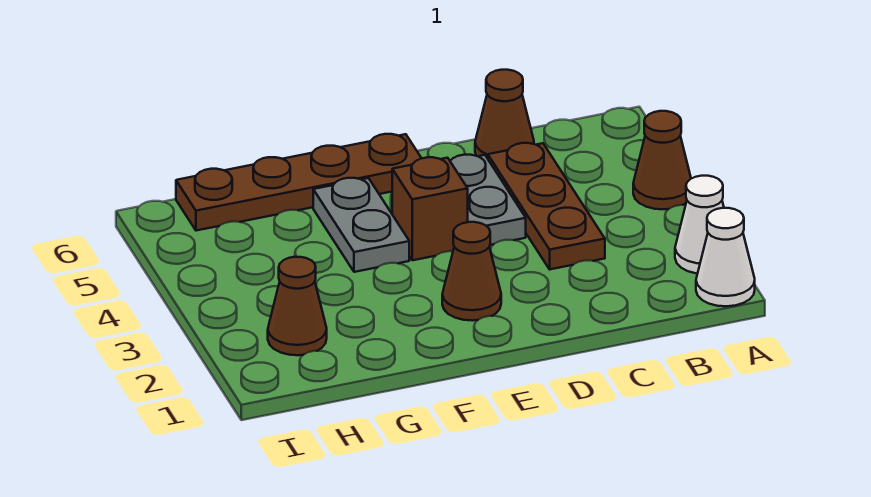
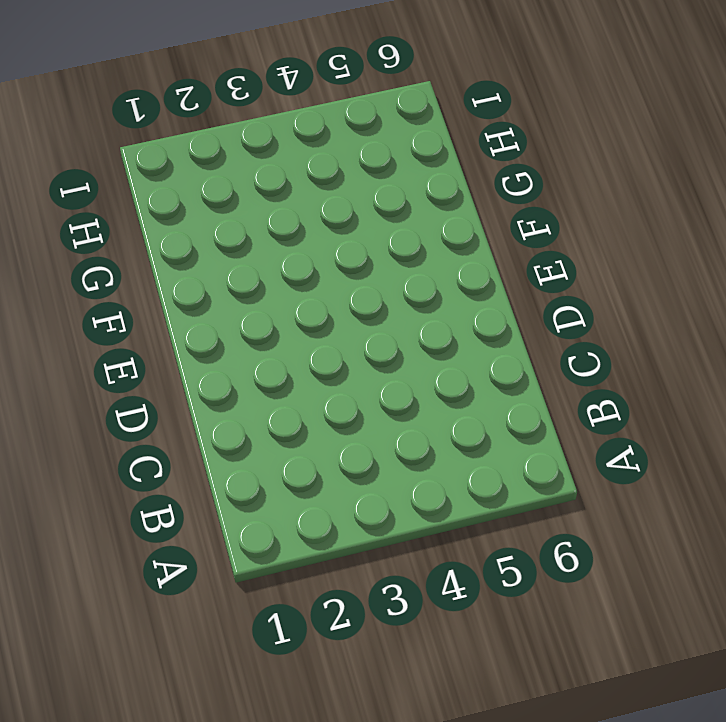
none -> white 1x1 cone [696,208,755,306]
none -> white 1x1 cone [675,176,724,274]

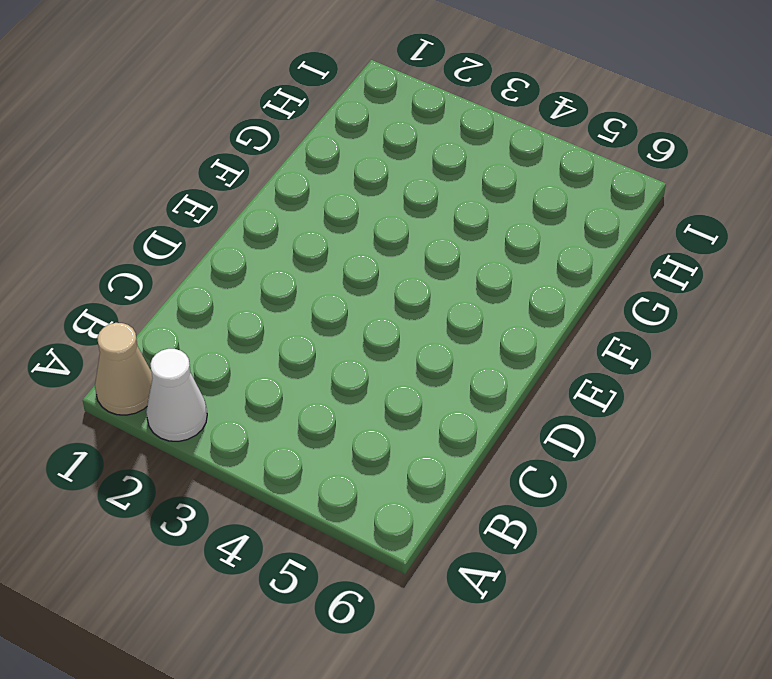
tan 1x1 cone [95,323,153,415] -> white 1x1 cone [696,208,755,306]
none -> brown 1x1 cone [633,111,691,209]
none -> brown 1x3 plate [488,143,605,269]

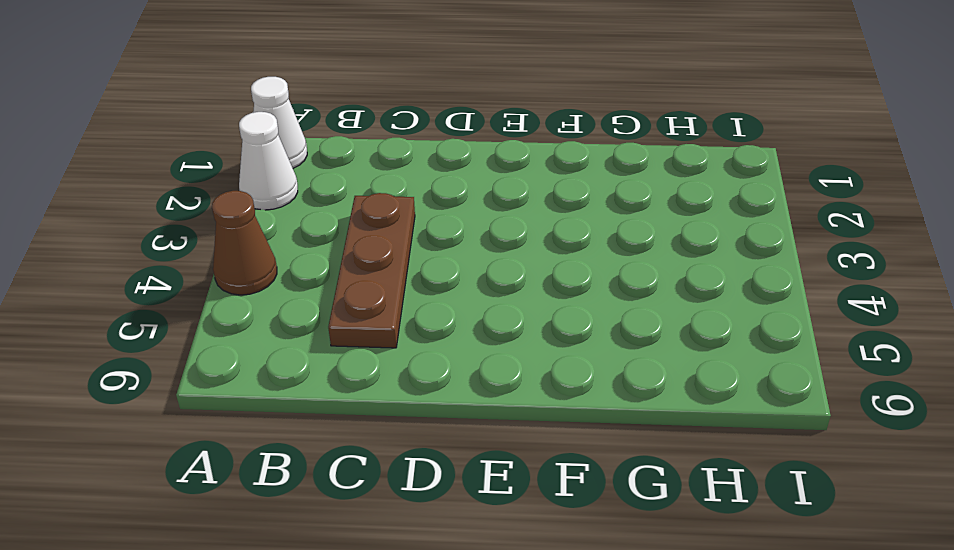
none -> brown 1x1 cone [475,70,534,158]
none -> grey 1x2 plate [450,155,526,245]

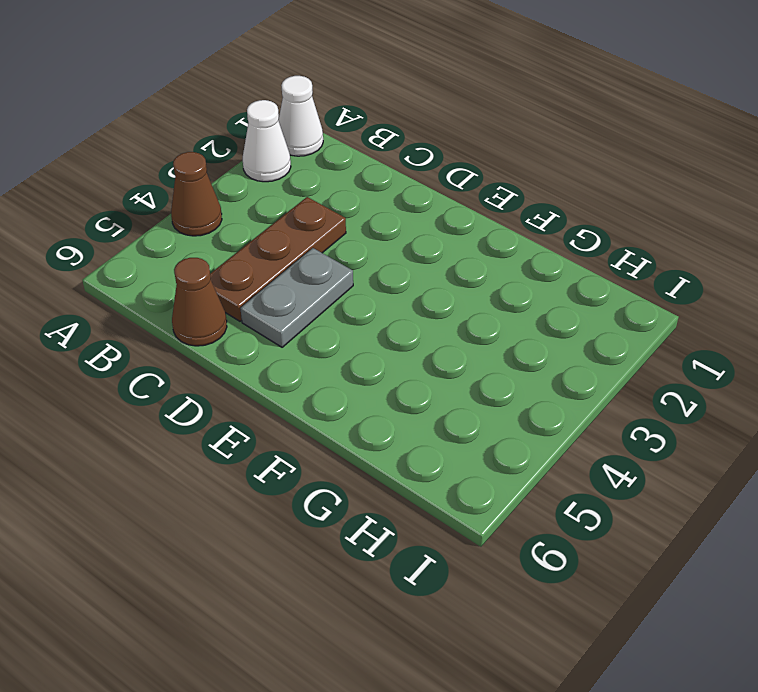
none -> brown 1x1 cone [442,222,501,321]
none -> brown 1x1 brick [392,157,468,260]

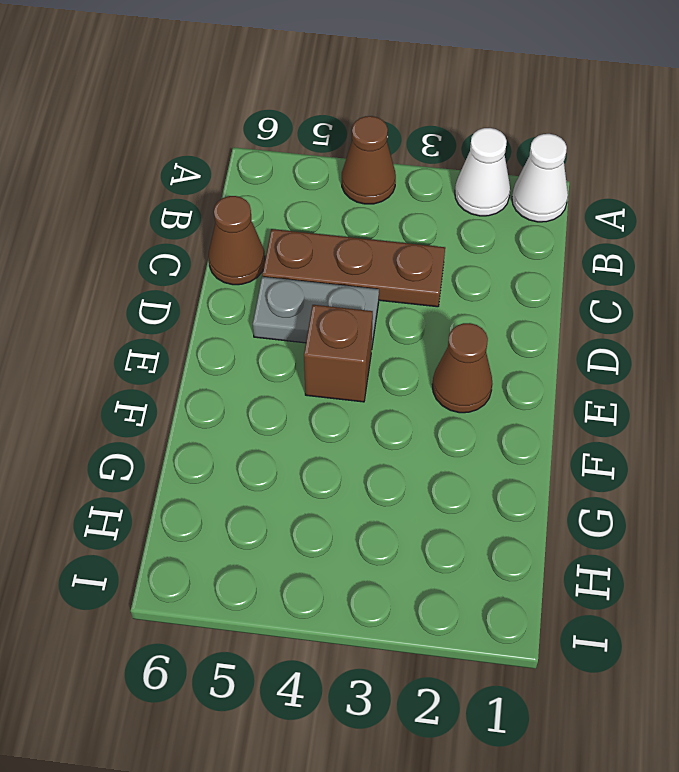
none -> brown 1x4 plate [176,134,422,231]
none -> grey 1x2 plate [313,178,409,272]

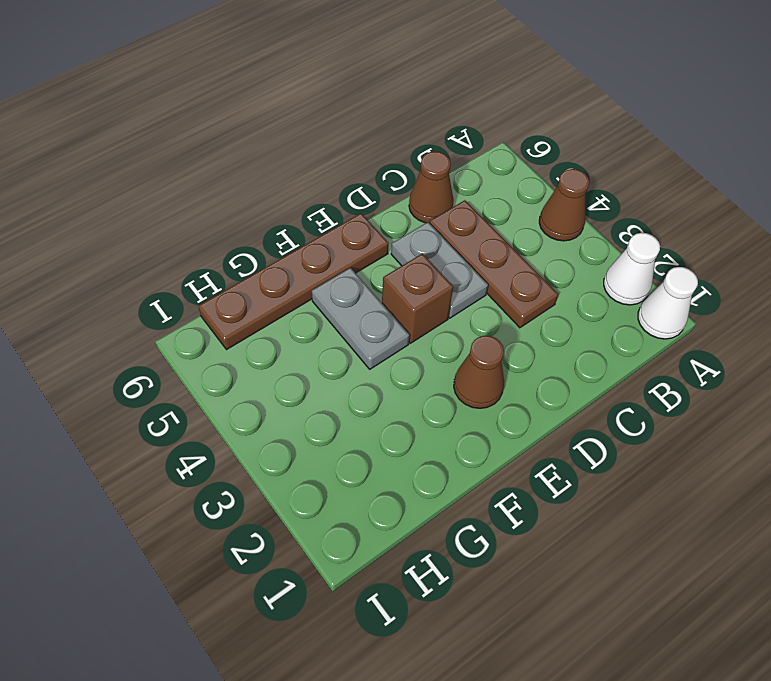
none -> brown 1x1 cone [268,257,327,355]

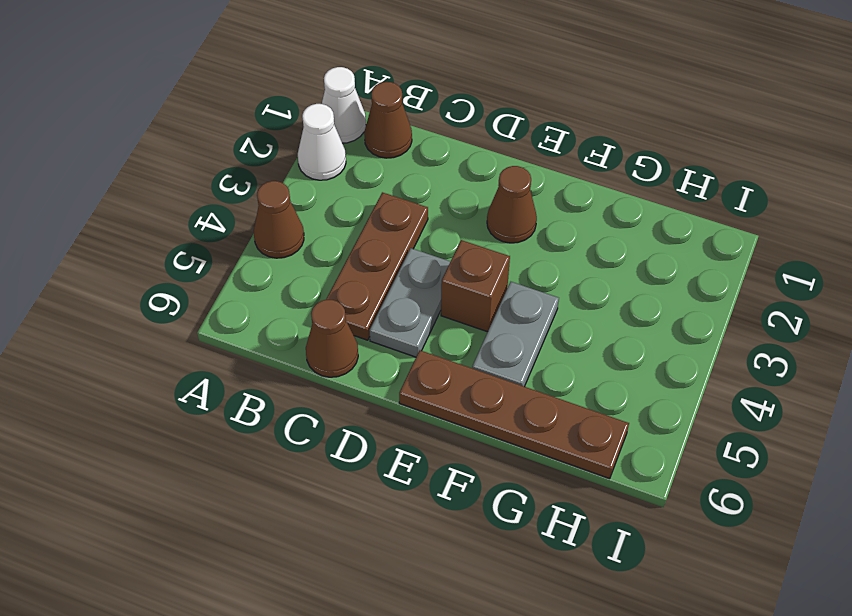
brown 1x1 cone [364,82,412,158] -> brown 1x1 cone moved to [268,257,327,355]

